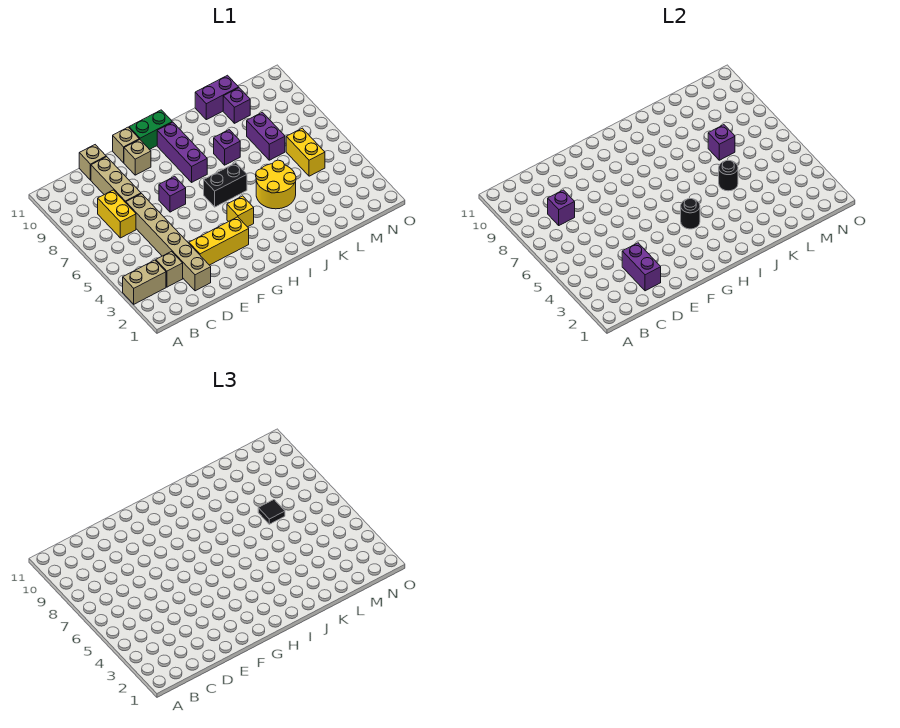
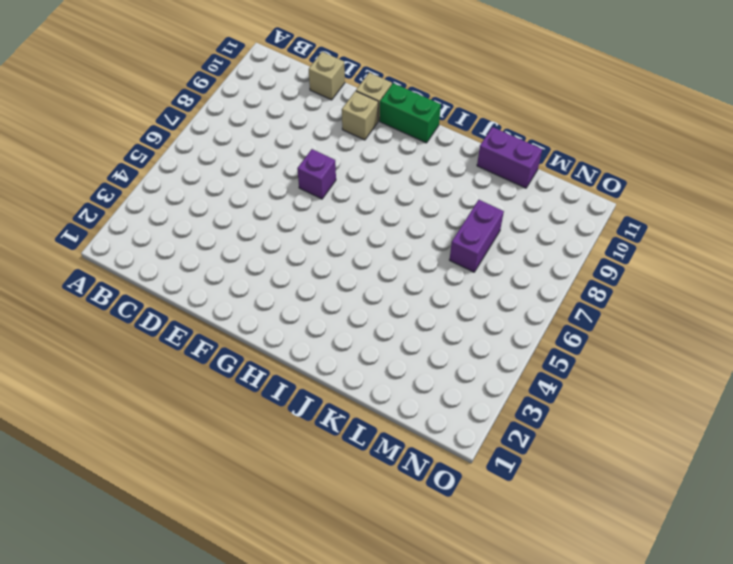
none -> tan 1x2 brick [123,260,166,304]
none -> tan 1x1 brick [156,252,183,287]
none -> yellow 1x2 brick [98,190,136,238]

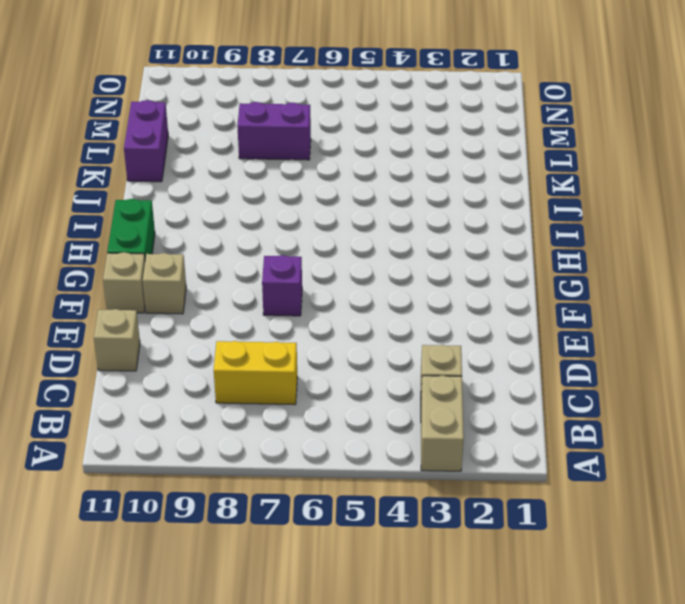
none -> tan 1x6 brick [126,194,211,291]
none -> tan 1x3 brick [91,157,141,203]
none -> yellow 1x3 brick [189,217,249,265]

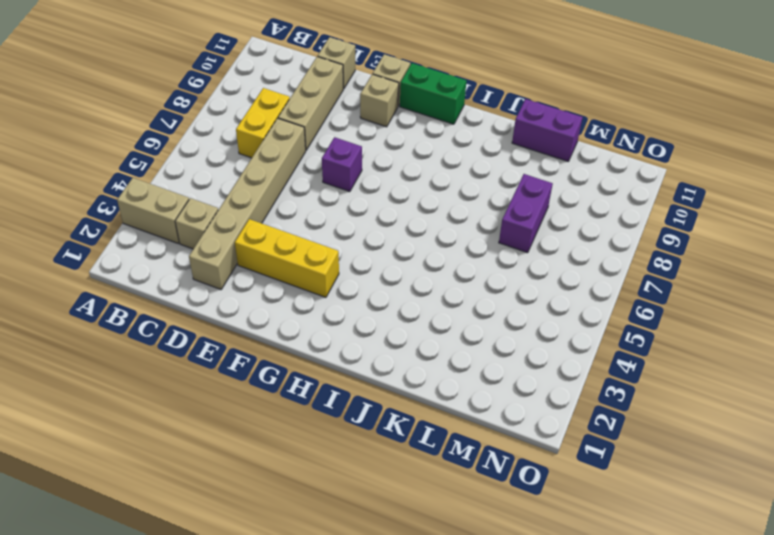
none -> yellow 1x1 brick [227,196,254,227]
none -> black 1x2 brick [204,163,247,207]
none -> purple 1x3 brick [157,122,207,182]

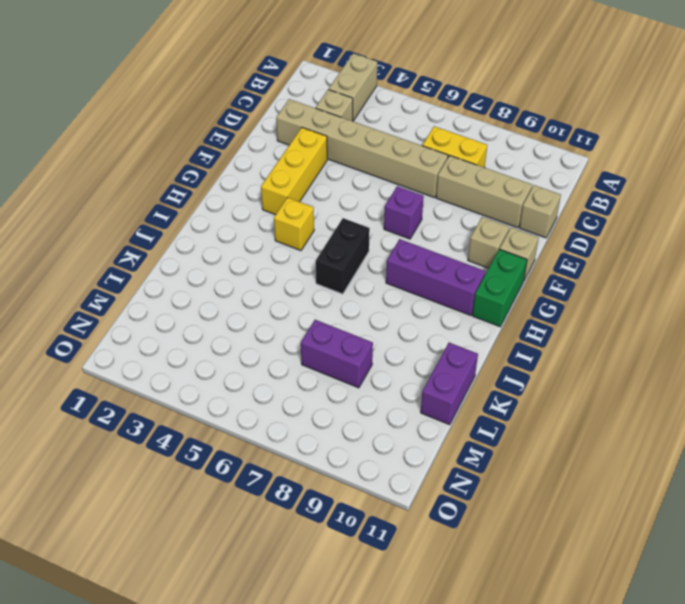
none -> yellow 2x2 round brick [256,160,296,209]
none -> purple 1x1 brick [214,130,240,165]
none -> purple 1x1 brick [223,88,250,123]

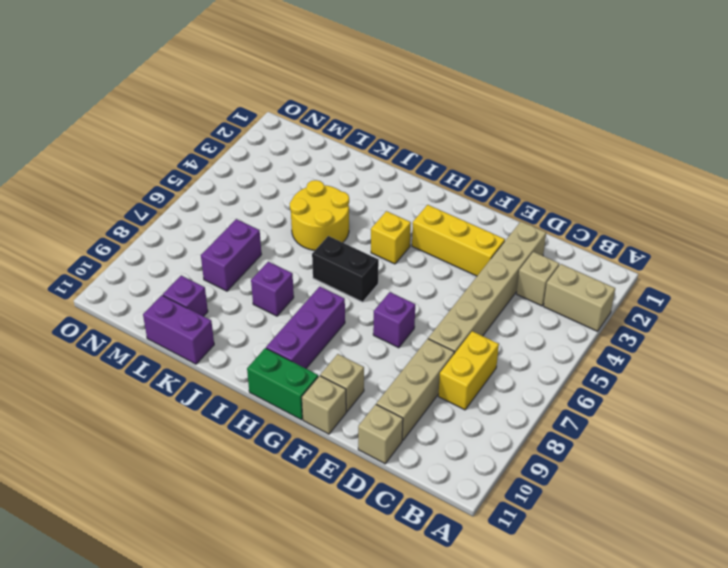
none -> yellow 1x2 brick [286,128,325,176]
none -> purple 1x1 brick [548,190,575,225]
none -> purple 1x2 brick [622,243,661,291]

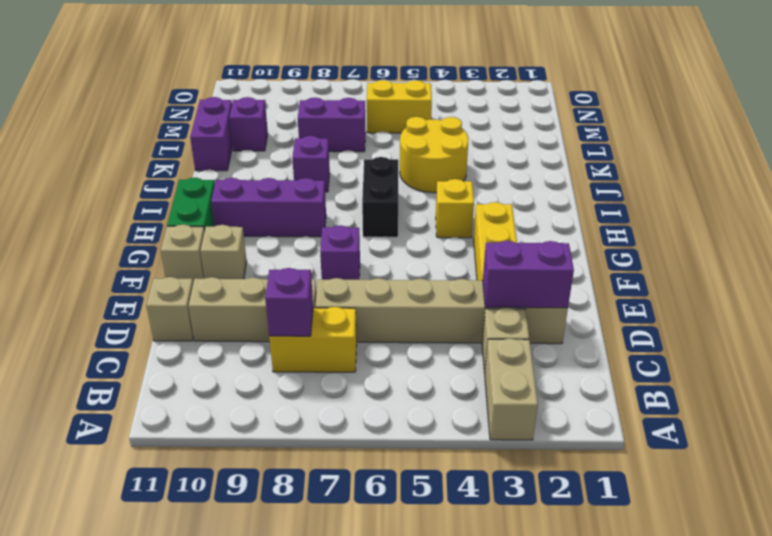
none -> black 1x1 round brick [681,198,700,229]
none -> black 1x1 round brick [719,160,738,191]
none -> purple 1x1 brick [708,125,735,160]

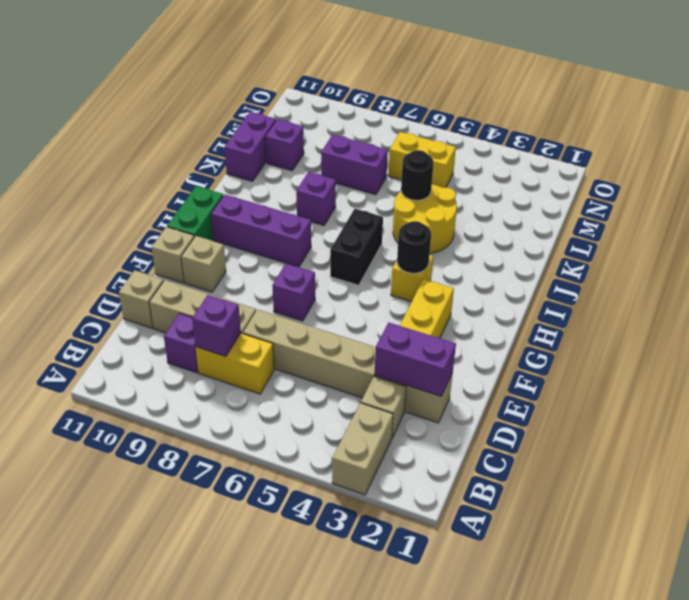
purple 1x1 brick [164,313,198,373] -> purple 1x1 brick moved to [708,125,735,160]
none -> black 1x1 tile [258,500,285,524]

